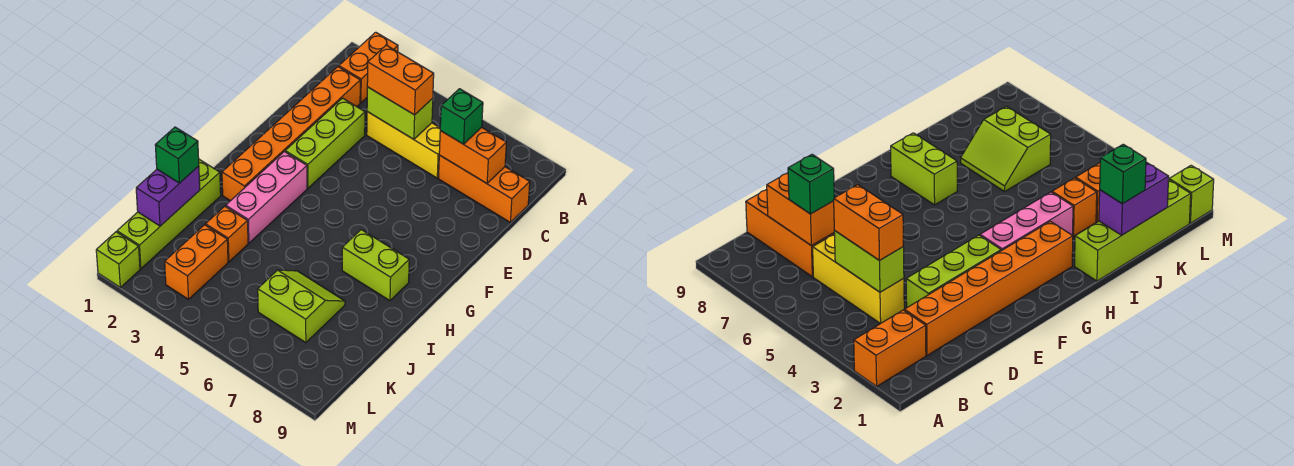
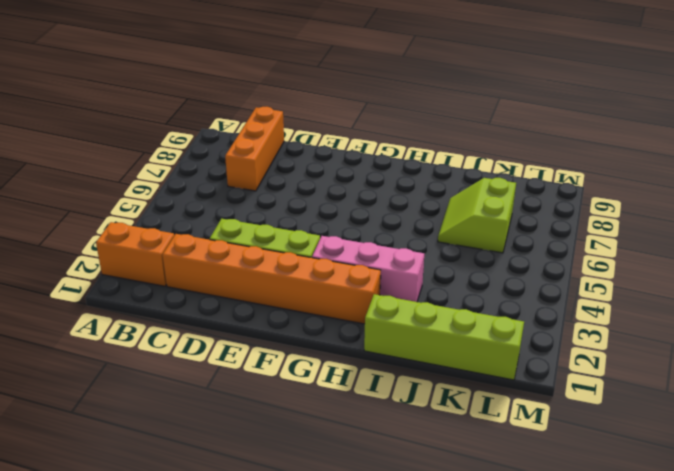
none -> yellow 1x3 brick [367,112,440,178]
none -> lime 1x2 brick [342,230,409,301]
none -> orange 1x1 brick [206,206,248,262]

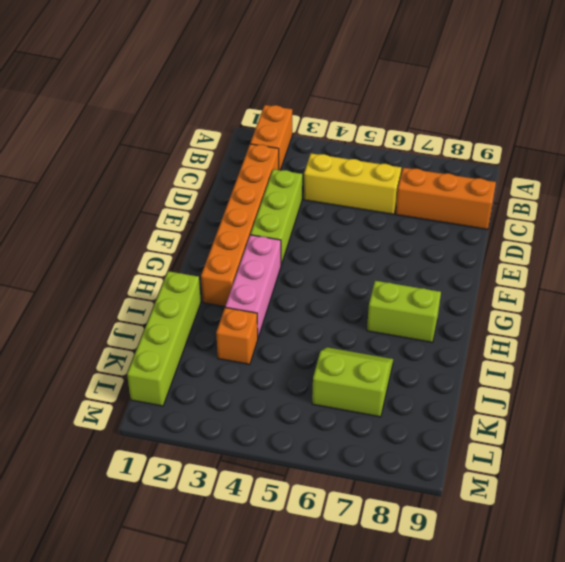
none -> orange 1x2 brick [165,225,228,299]
none -> lime 1x1 brick [96,232,140,287]
none -> lime 1x2 brick [367,87,433,139]

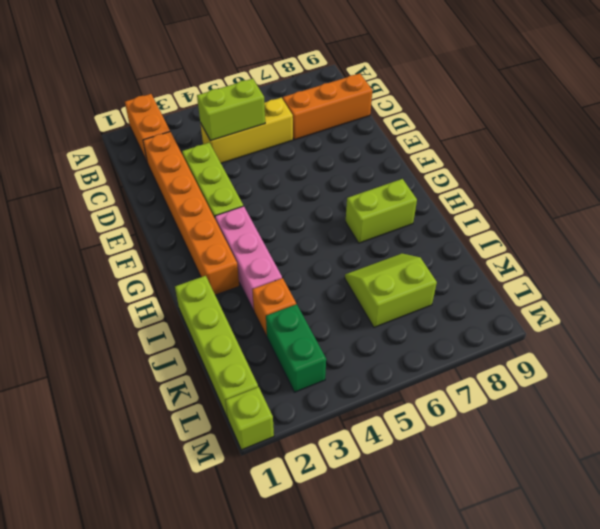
green 1x2 brick [266,304,326,392] -> orange 1x2 brick [165,225,228,299]
none -> orange 1x2 brick [439,127,506,183]
none -> purple 1x2 brick [136,166,200,226]
none -> orange 1x2 brick [367,45,434,115]

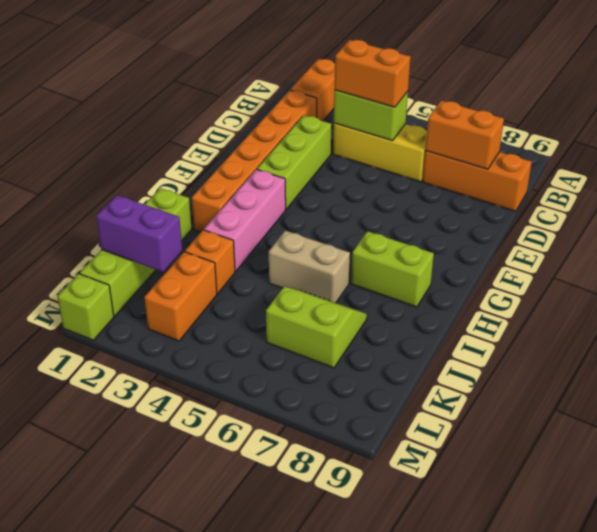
tan 1x2 brick [269,231,350,303] -> none
purple 1x2 brick [96,195,182,272] -> purple 1x2 brick turned to [136,166,200,226]
none -> green 1x1 brick [440,89,483,144]
none -> green 1x1 brick [155,127,199,183]

